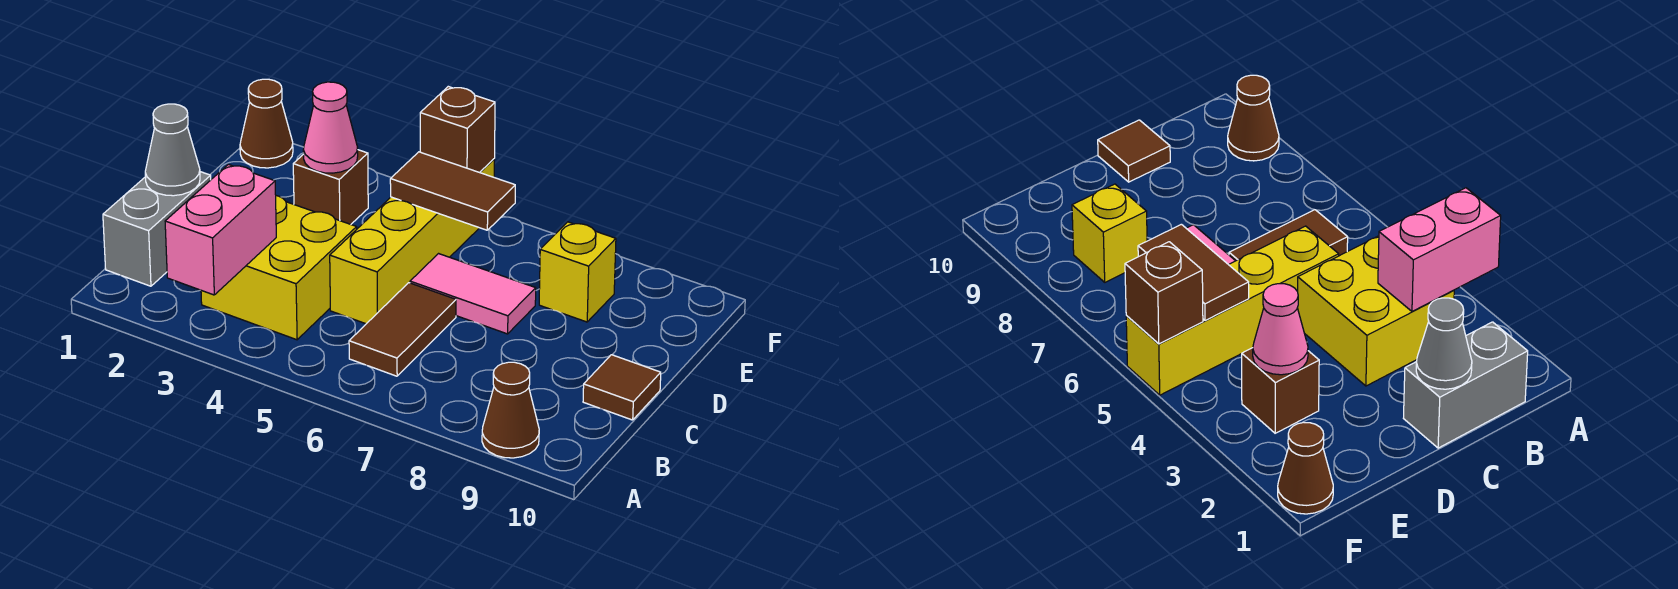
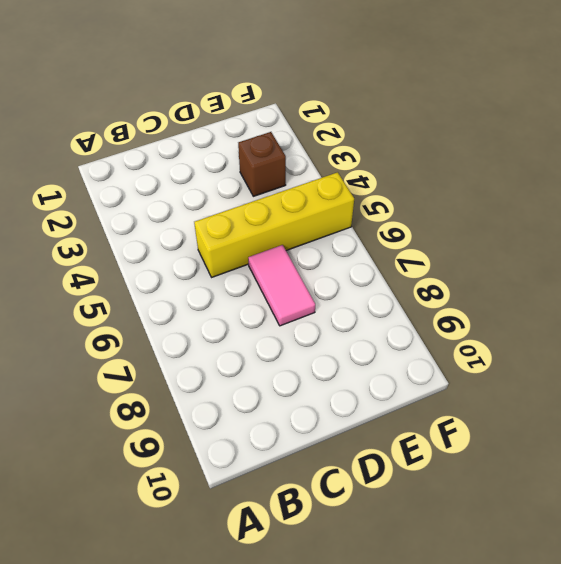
none -> brown 1x1 cone [482,362,539,458]
none -> grey 1x2 brick [103,172,211,286]
none -> yellow 2x2 brick [201,196,357,340]

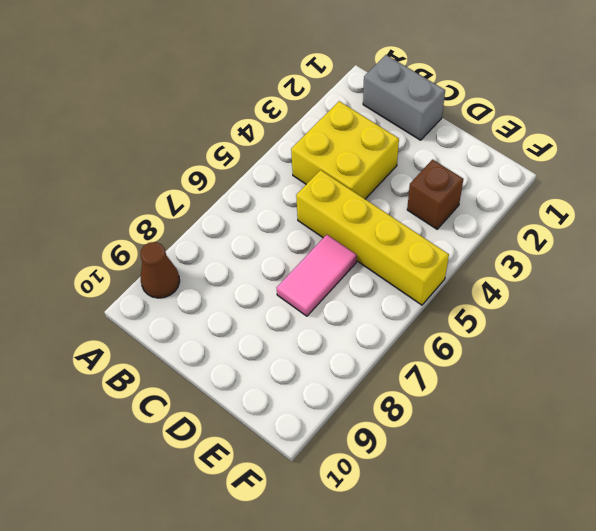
none -> brown 1x2 tile [349,283,456,376]
none -> brown 1x1 tile [583,355,661,420]
none -> yellow 1x1 brick [539,222,616,322]

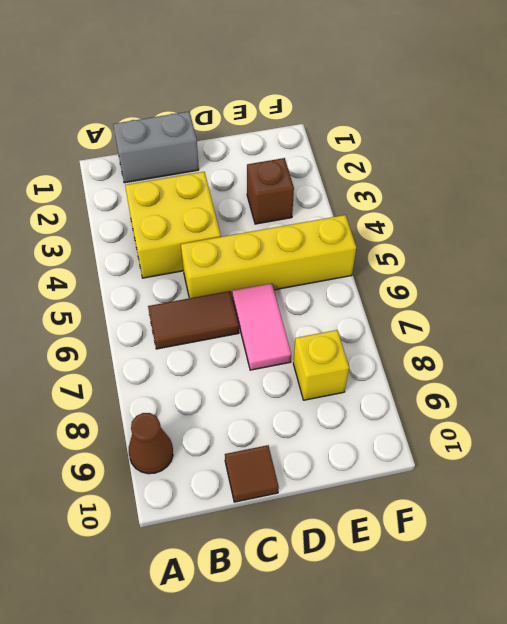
none -> brown 1x1 cone [240,79,293,168]
none -> pink 1x2 brick [165,164,276,295]
none -> grey 1x1 cone [145,104,200,196]

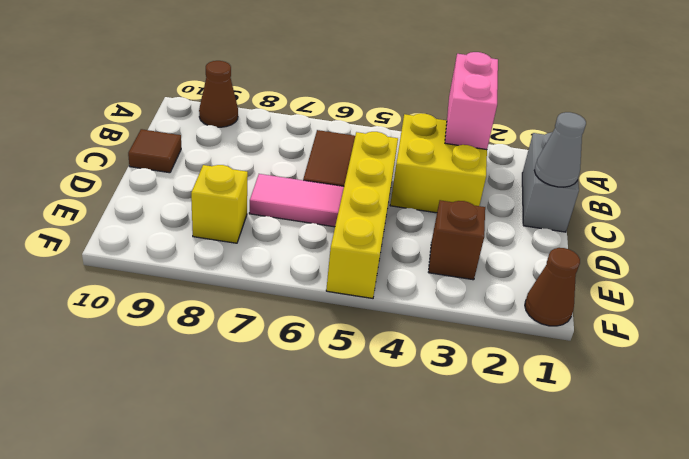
none -> pink 1x1 cone [303,82,358,173]
none -> brown 1x2 tile [390,152,515,230]
none -> brown 1x1 brick [420,87,495,173]

